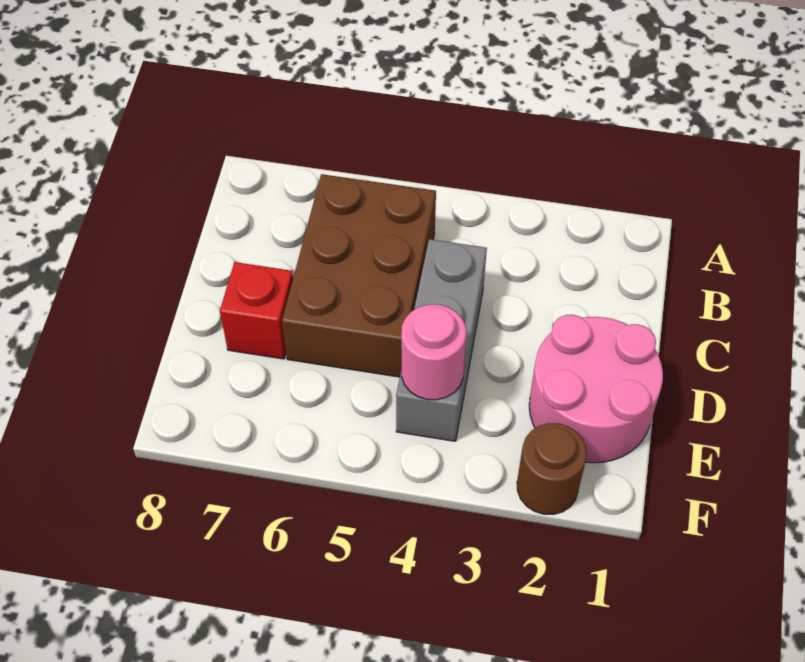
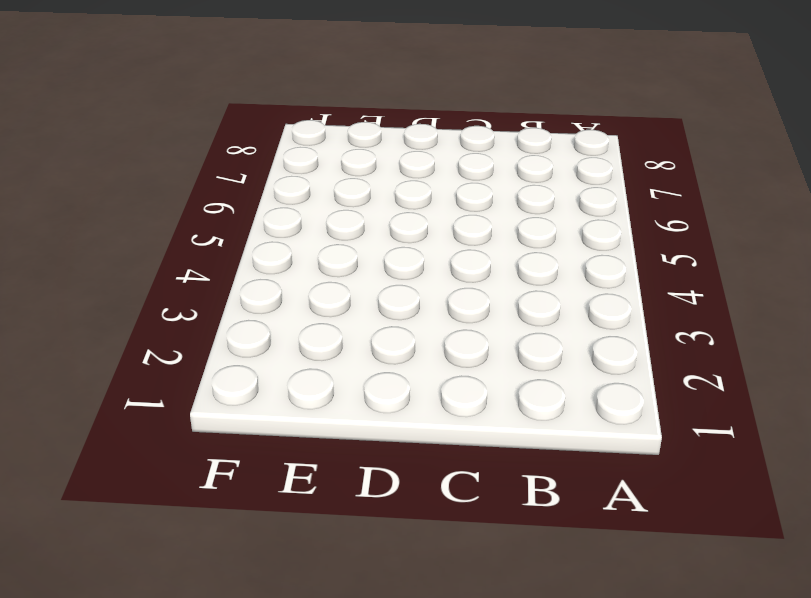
none -> brown 2x3 brick [282,174,436,377]
none -> grey 1x3 brick [396,239,487,441]

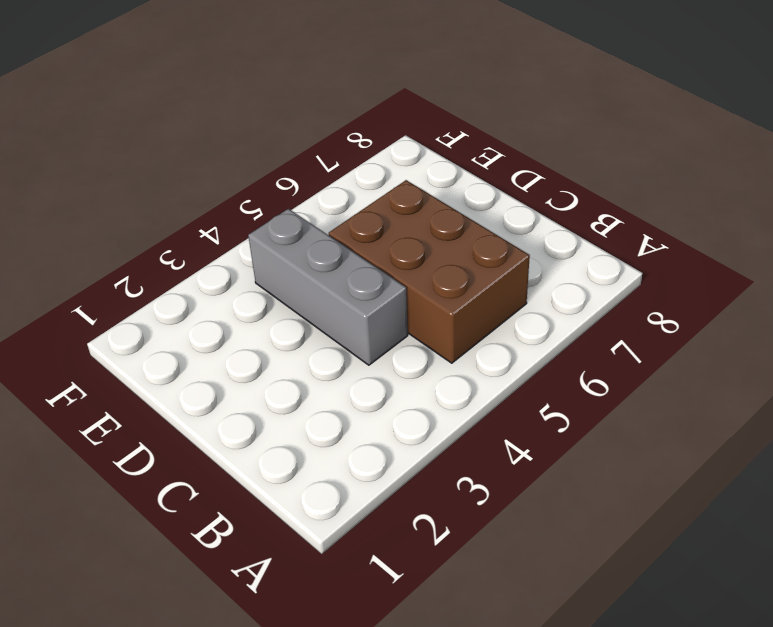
none -> pink 2x2 round brick [529,315,663,463]
none -> red 1x1 brick [220,262,293,359]

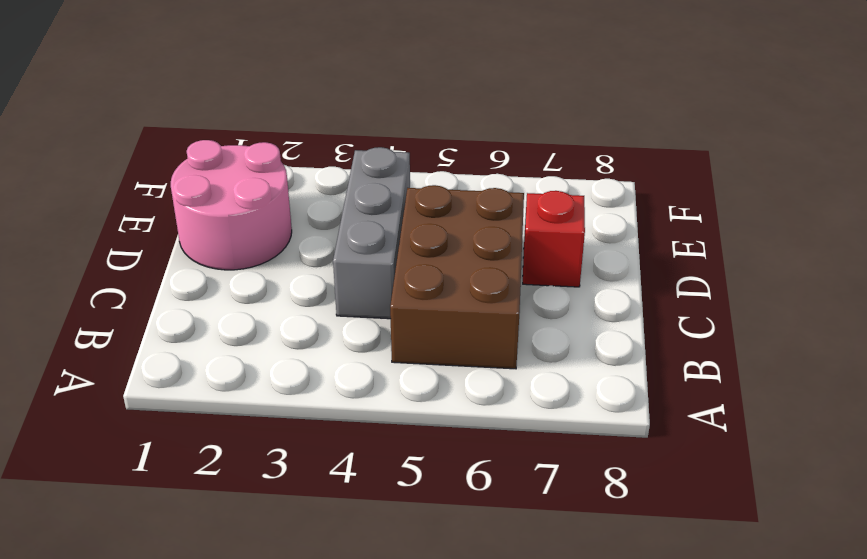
none -> brown 1x1 round brick [517,423,587,515]
none -> pink 1x1 round brick [401,304,466,400]

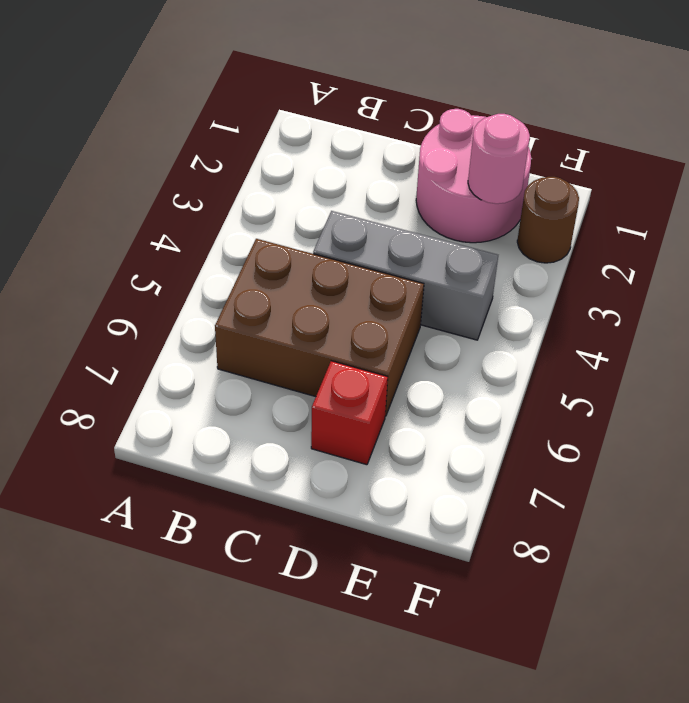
pink 1x1 round brick [468,114,530,204] -> pink 1x1 round brick moved to [401,304,466,400]

